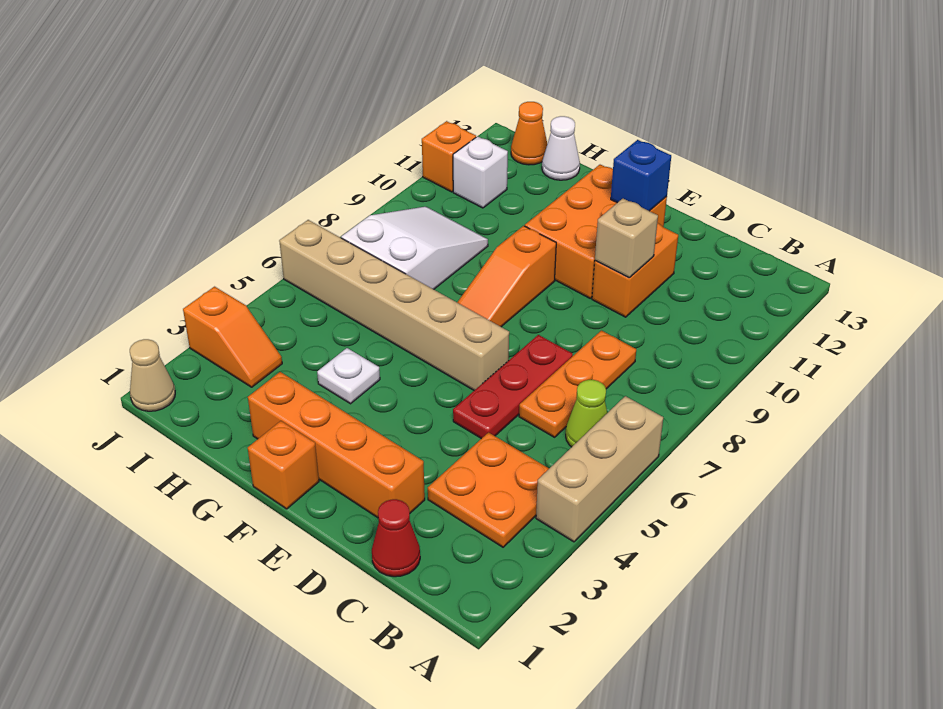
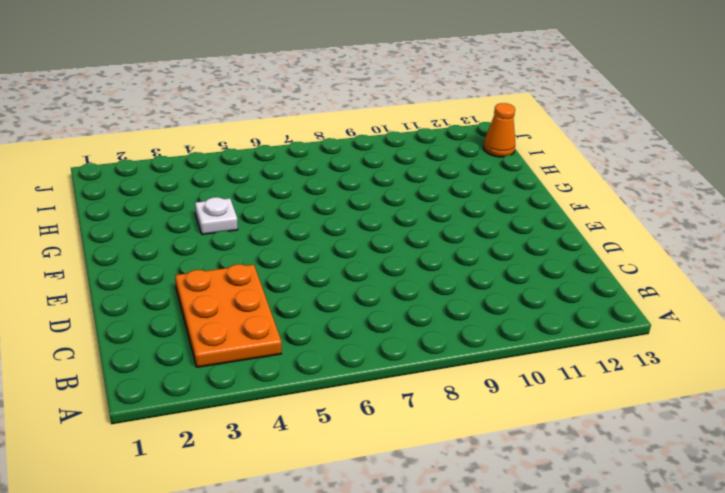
orange 2x3 plate [175,264,282,367] -> orange 2x2 plate [428,433,549,547]
none -> tan 1x3 brick [536,396,663,542]
none -> lime 1x1 cone [566,380,607,447]
none -> red 1x1 cone [372,499,420,577]

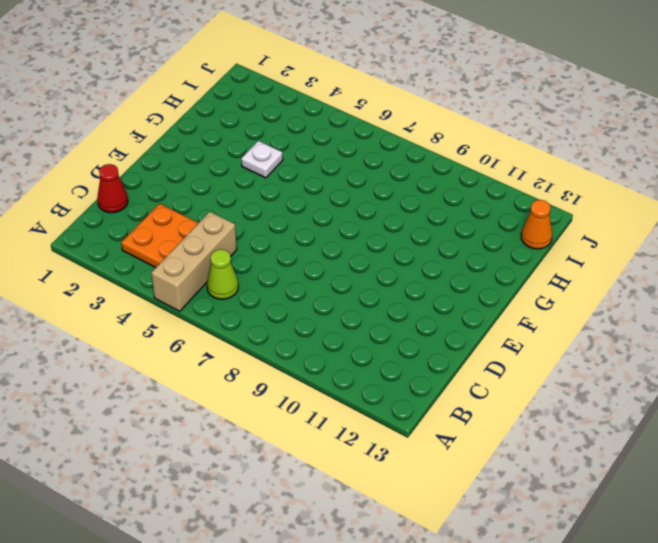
tan 1x3 brick [151,212,237,311] -> tan 1x3 brick turned to [536,396,663,542]
none -> orange 1x3 plate [519,331,636,437]
none -> orange 1x4 brick [248,372,425,518]
none -> red 1x3 plate [453,335,573,439]

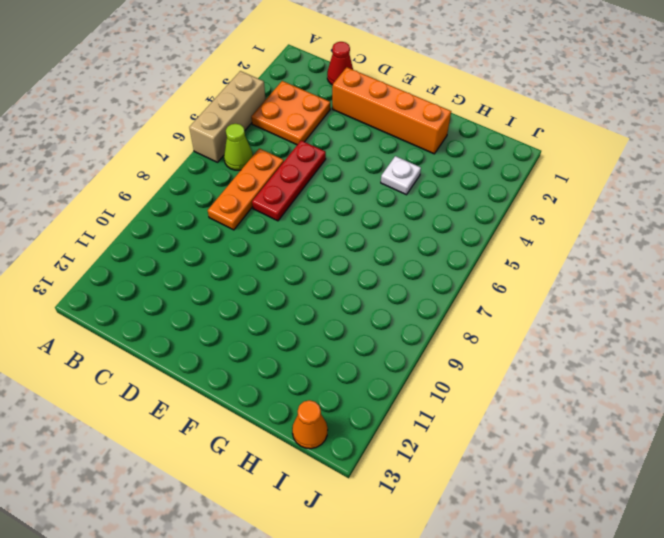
none -> orange 1x2 brick [592,223,678,317]
none -> tan 1x6 brick [279,220,509,390]
none -> orange 2x3 brick [525,165,667,298]

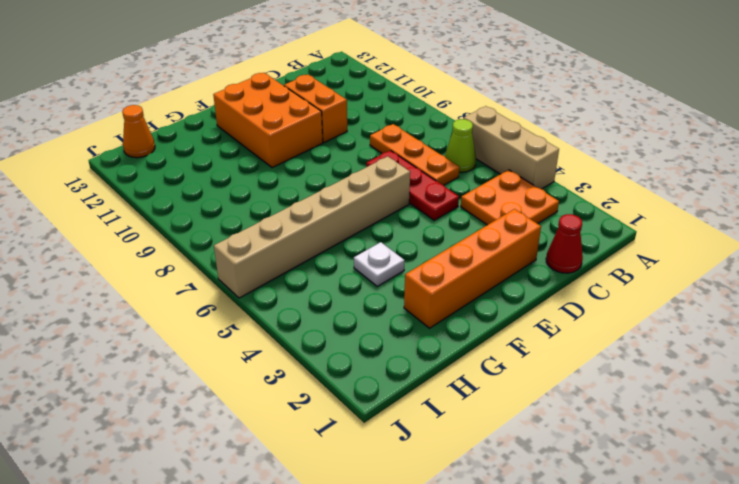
none -> orange 1x1 brick [248,421,319,509]
none -> orange 1x3 slope [457,226,556,327]
none -> white 2x3 slope [341,207,488,289]

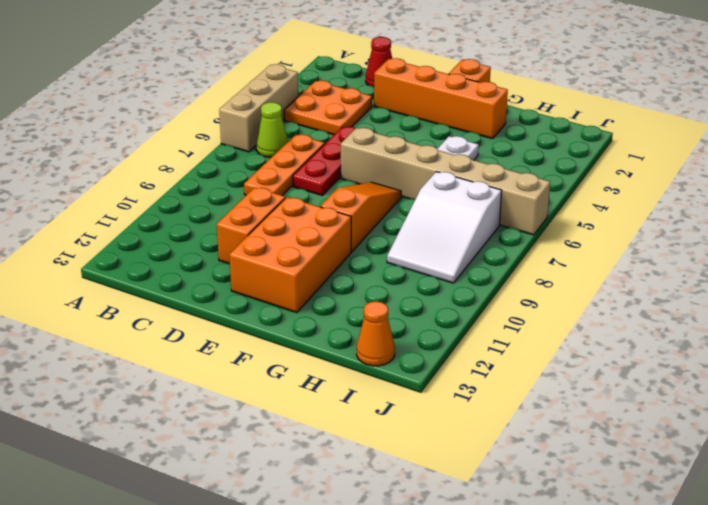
none -> white 1x1 cone [542,116,580,180]
none -> orange 1x2 slope [183,287,282,387]
none -> white 1x1 brick [453,136,508,208]

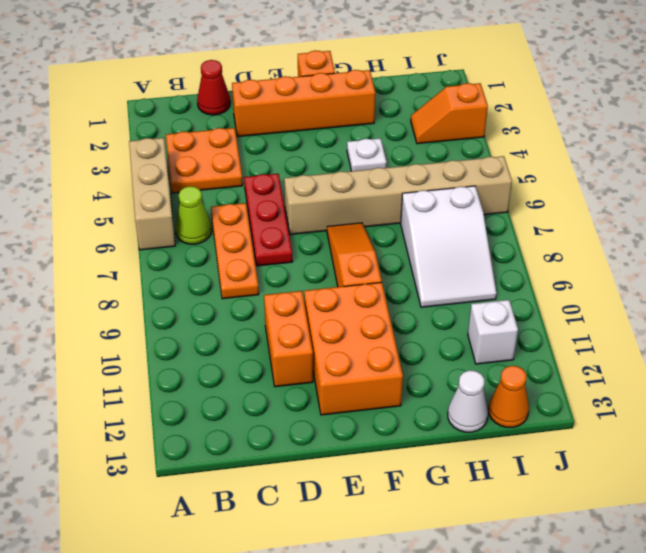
none -> tan 1x1 cone [130,339,175,411]
none -> orange 1x1 brick [422,121,476,192]
none -> tan 1x1 brick [595,199,658,277]

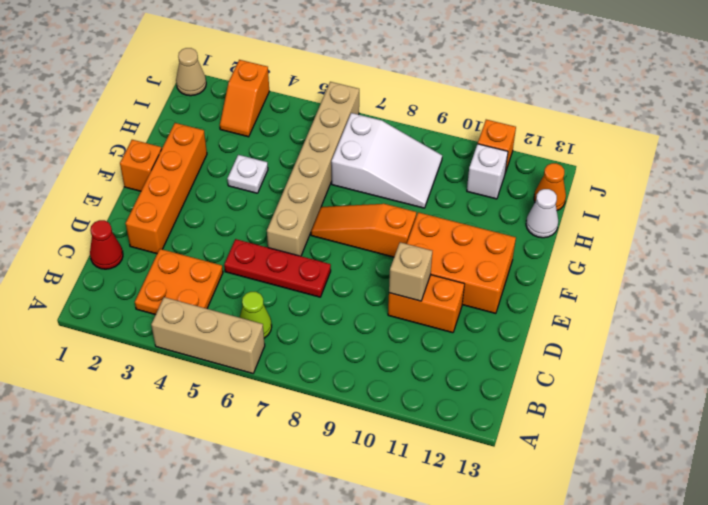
none -> orange 1x3 plate [519,331,636,437]
none -> blue 1x1 brick [611,140,671,211]

